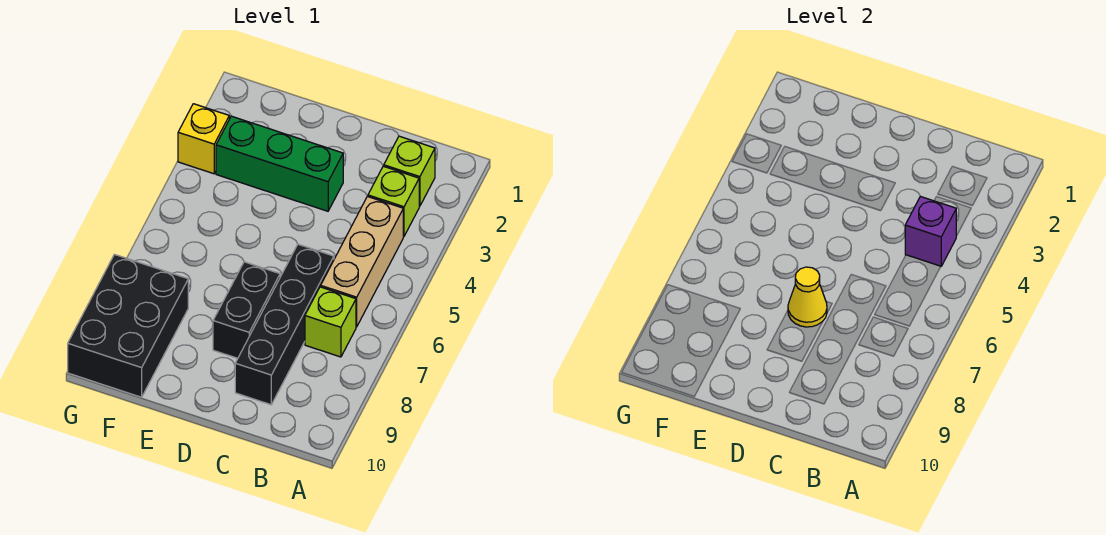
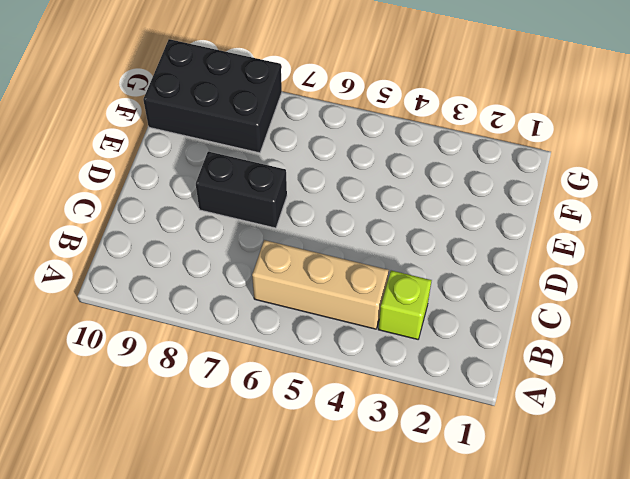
none -> lime 1x1 brick [384,136,435,206]
none -> lime 1x1 brick [305,287,356,357]

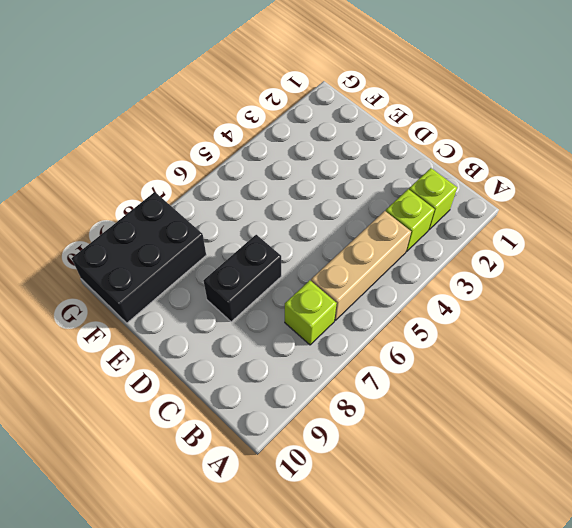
none -> black 1x4 brick [235,244,334,405]
none -> green 1x3 brick [216,116,343,211]

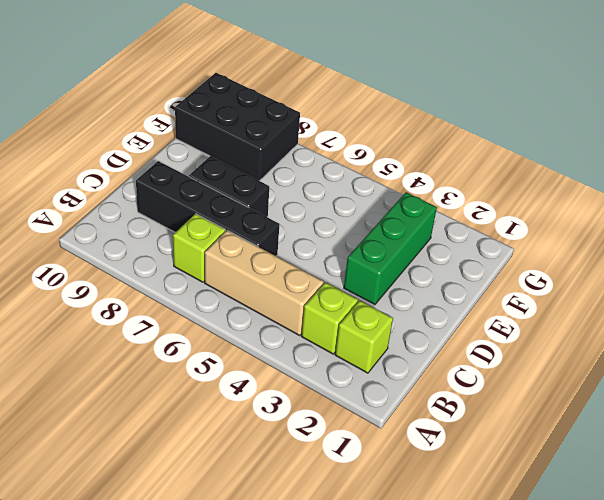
none -> yellow 1x1 brick [178,104,229,174]
none -> purple 1x1 brick [905,196,956,266]

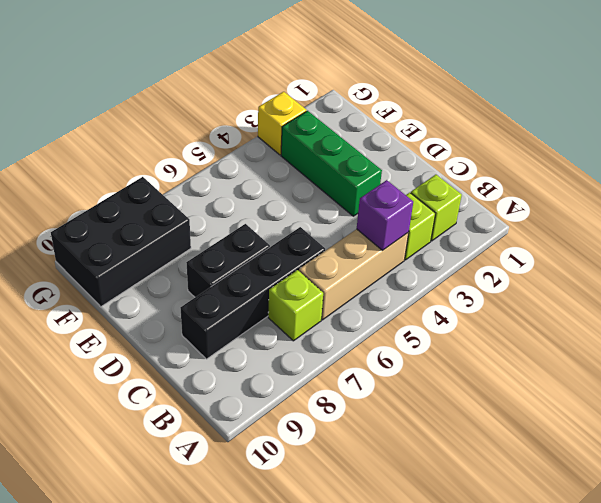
none -> yellow 1x1 cone [788,267,827,327]

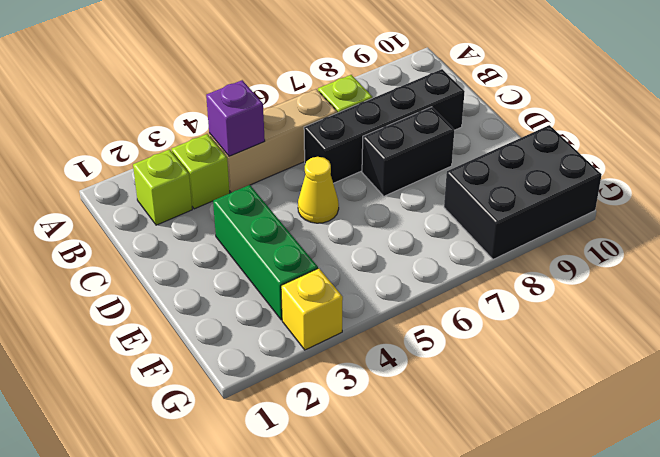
yellow 1x1 cone [298,157,339,223] -> yellow 1x1 cone moved to [788,267,827,327]

